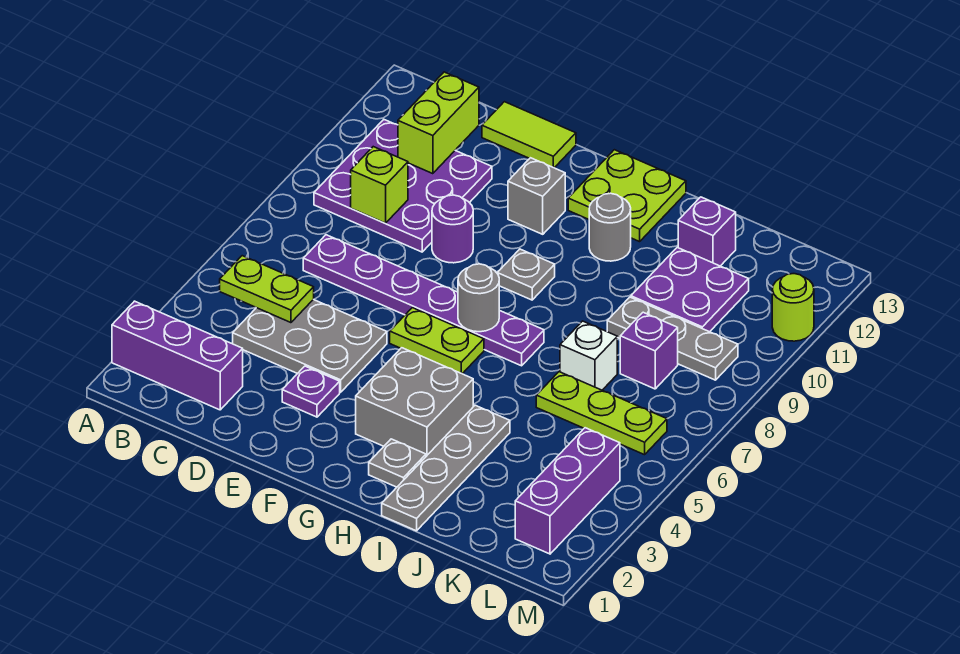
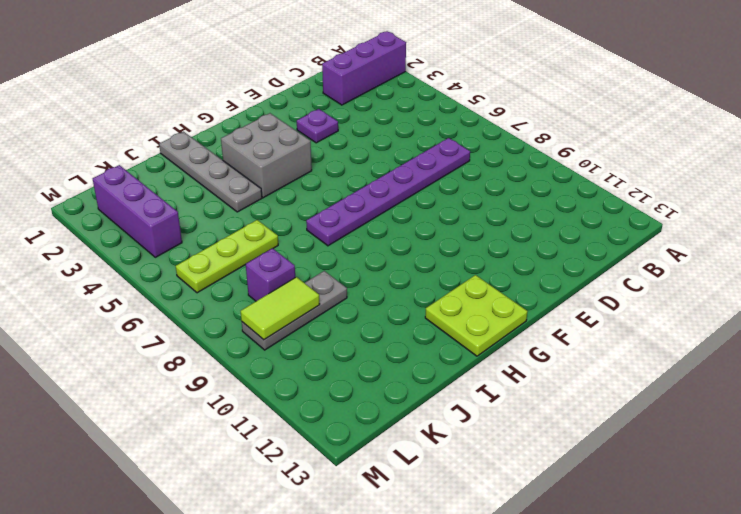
lime 1x2 tile [241,277,320,340] -> lime 1x2 tile moved to [482,102,576,168]
none -> purple 3x3 plate [314,120,492,252]
none -> grey 2x3 plate [233,299,387,392]
none -> purple 1x1 round brick [432,195,473,263]

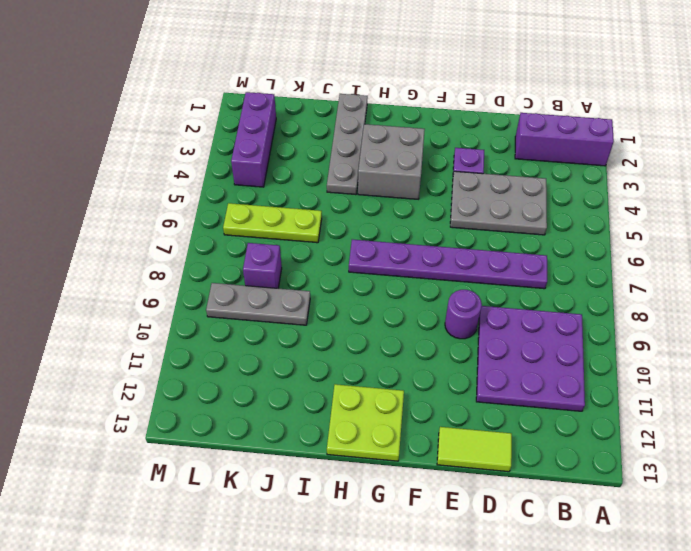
none -> lime 1x2 plate [390,308,484,374]
none -> grey 1x1 brick [508,158,565,234]
none -> grey 1x1 plate [497,249,555,300]

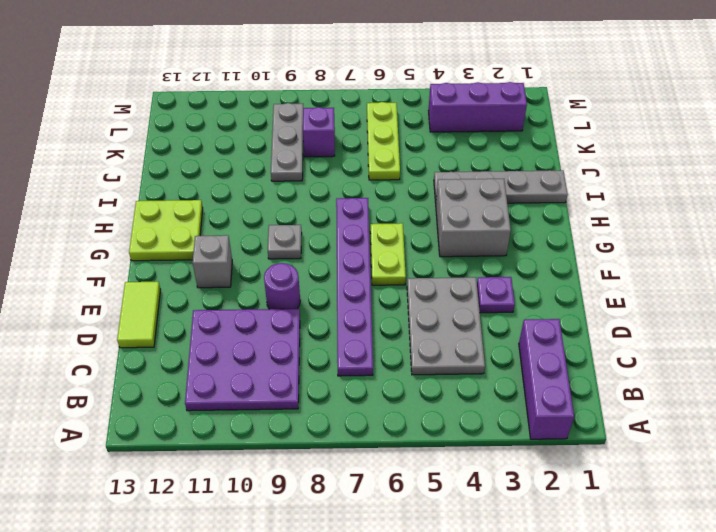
none -> grey 1x1 plate [369,439,426,487]
none -> grey 1x1 round brick [589,193,631,261]
none -> white 1x1 brick [560,321,617,390]

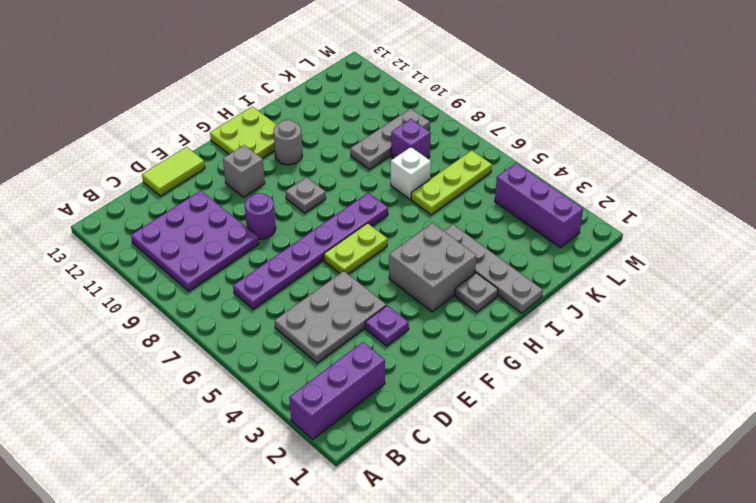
none -> purple 2x2 plate [631,248,749,332]
none -> purple 1x1 brick [678,197,736,266]
none -> lime 1x1 round brick [772,274,814,341]

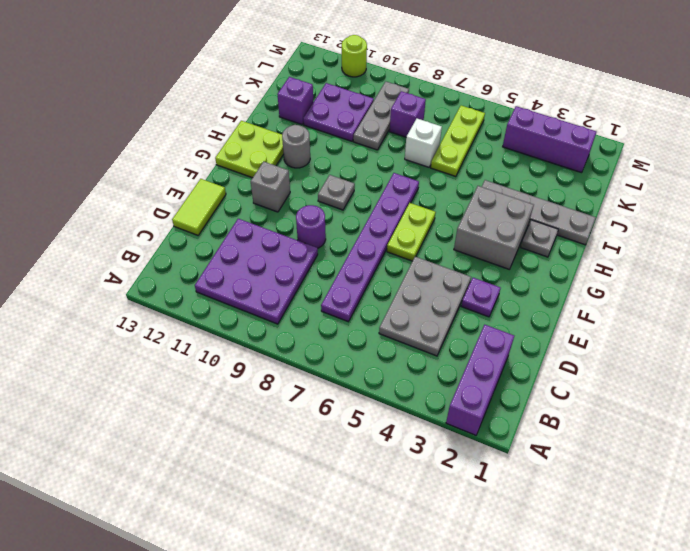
none -> lime 1x2 plate [220,256,314,323]
none -> lime 1x1 brick [351,147,408,223]
none -> lime 1x2 brick [398,72,479,174]

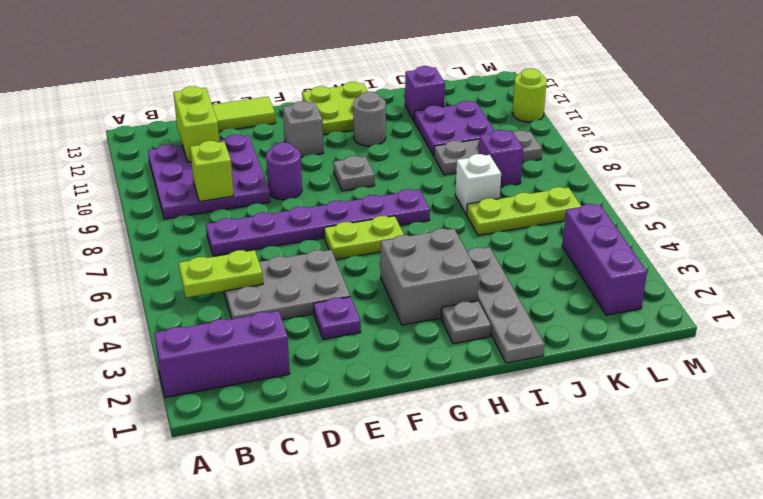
none -> grey 1x1 round brick [458,264,499,332]

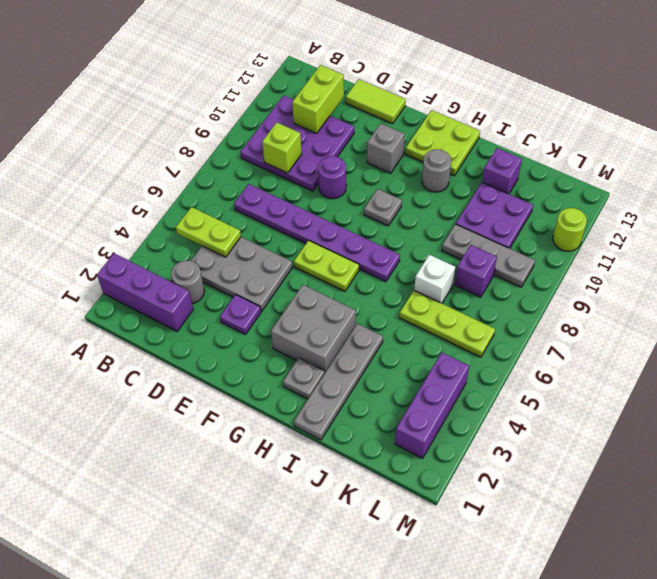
grey 1x1 round brick [171,260,204,304] -> grey 1x1 round brick moved to [458,264,499,332]

